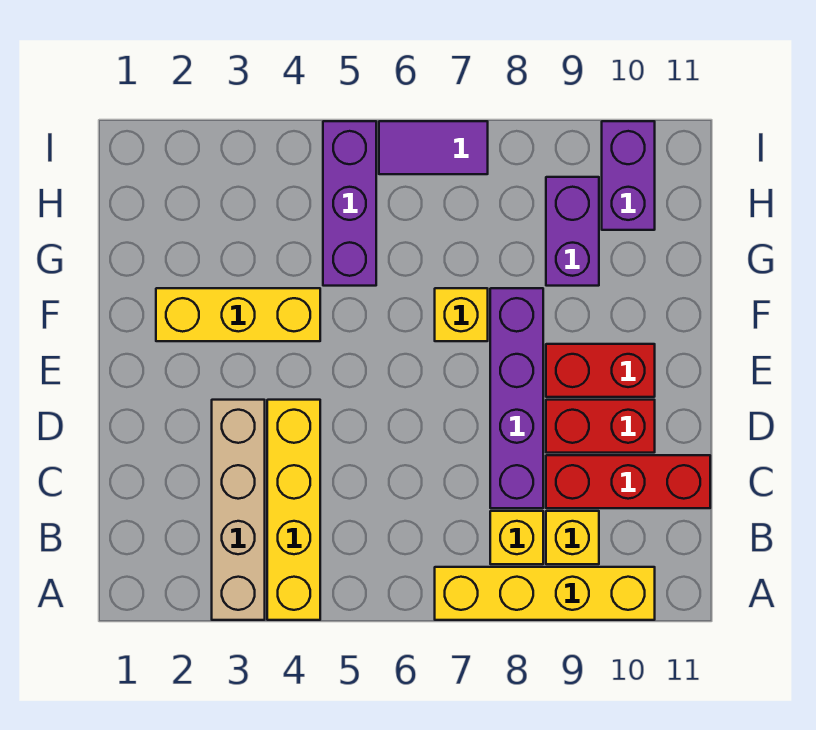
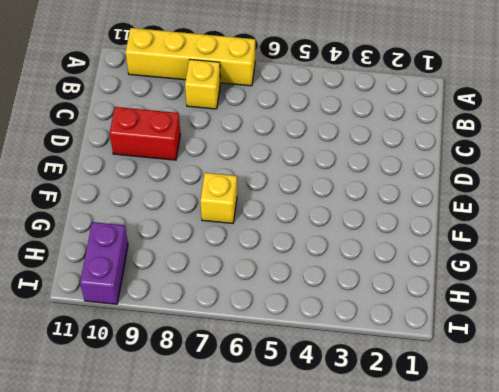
none -> tan 1x4 brick [212,400,265,620]
none -> yellow 1x4 brick [267,400,320,620]
none -> yellow 1x1 brick [546,511,599,564]

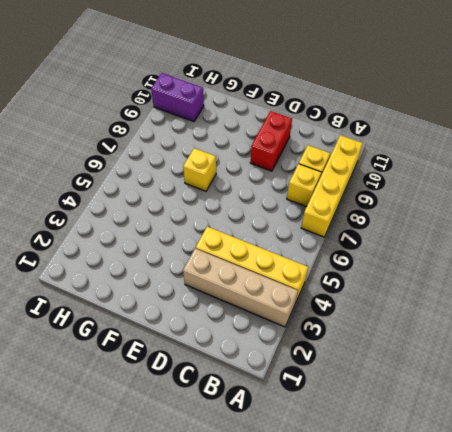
none -> purple 1x4 brick [490,288,543,508]
none -> red 1x3 brick [546,455,710,508]
none -> red 1x2 brick [546,344,655,397]

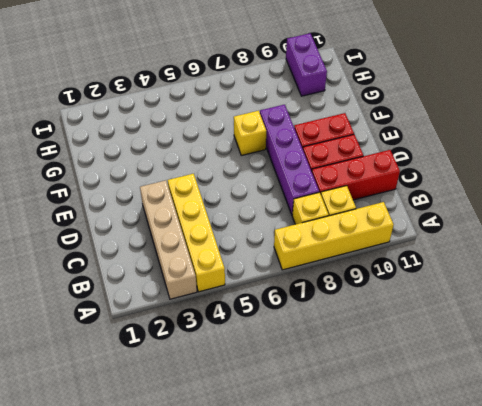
none -> yellow 1x3 brick [156,288,320,341]
none -> purple 1x3 brick [323,121,376,286]
none -> purple 1x2 brick [546,177,599,286]

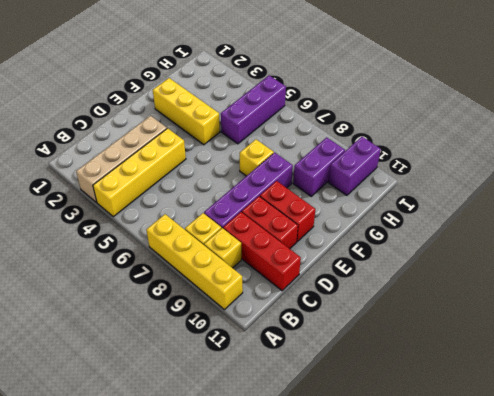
none -> purple 1x2 tile [379,121,488,174]

